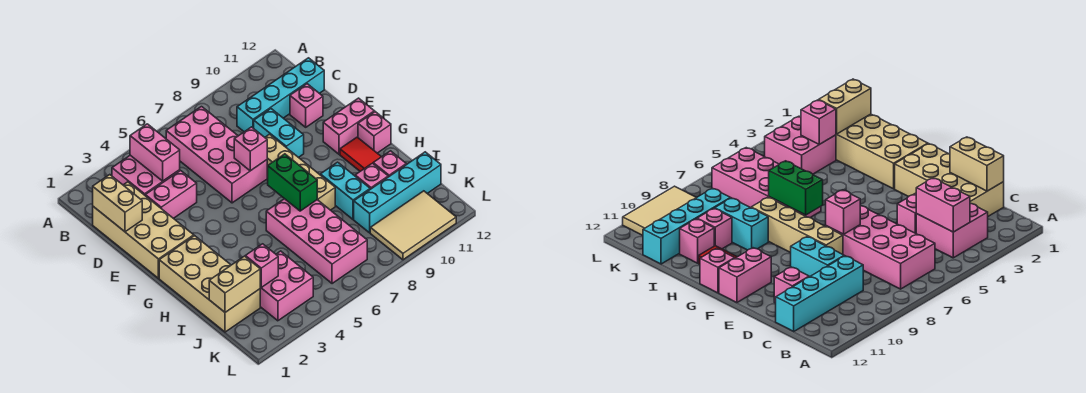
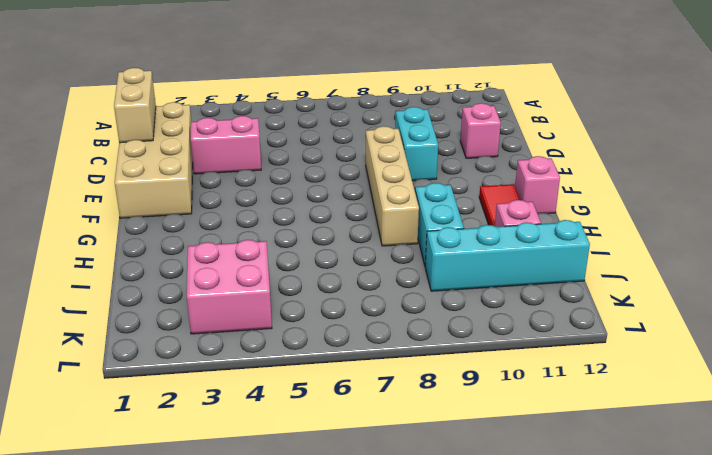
none -> pink 2x2 brick [112,155,180,195]
none -> pink 2x4 brick [166,107,267,203]
none -> cyan 1x4 brick [237,58,324,132]

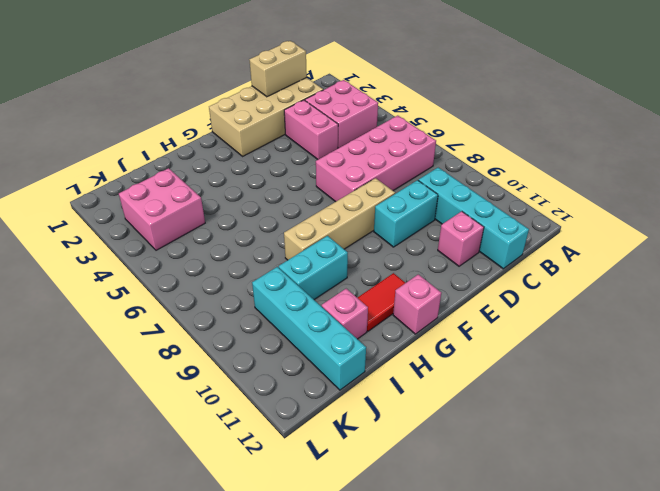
none -> pink 1x2 brick [323,98,374,154]
none -> tan 2x4 brick [159,236,260,332]
none -> pink 2x4 brick [266,199,367,284]

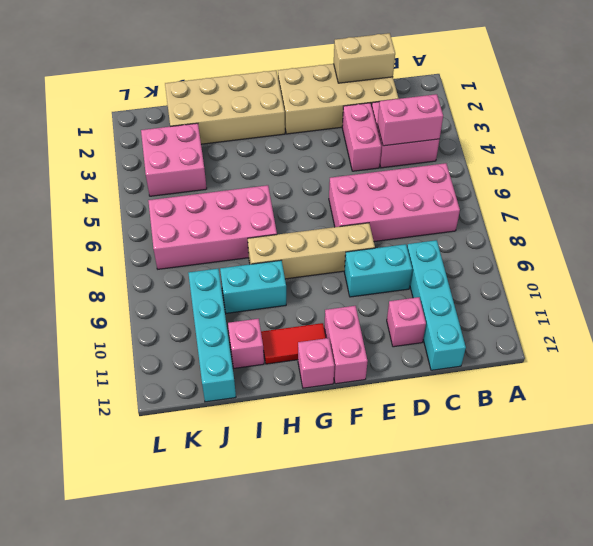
none -> pink 1x1 brick [355,163,388,189]
none -> tan 2x3 tile [370,191,456,260]
none -> pink 1x1 brick [234,127,267,171]

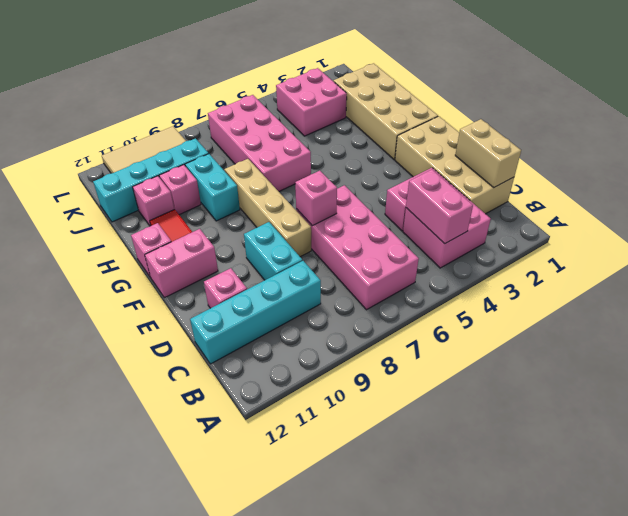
none -> green 1x2 brick [267,154,317,211]
none -> tan 1x2 brick [209,256,260,312]
none -> pink 1x1 brick [245,244,278,287]

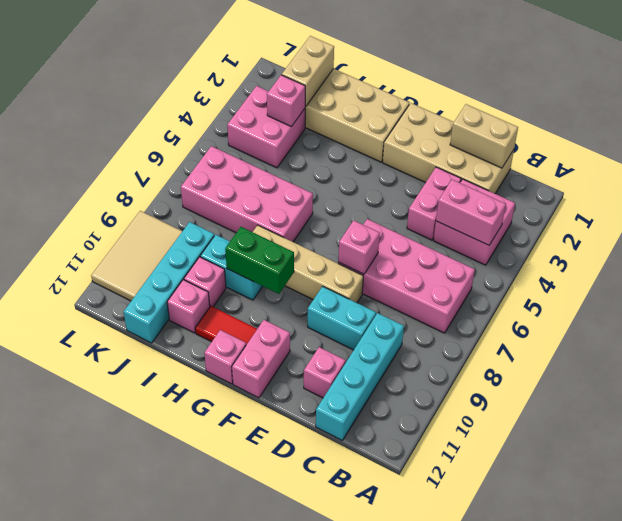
green 1x2 brick [225,227,294,294] -> green 1x2 brick moved to [267,154,317,211]

